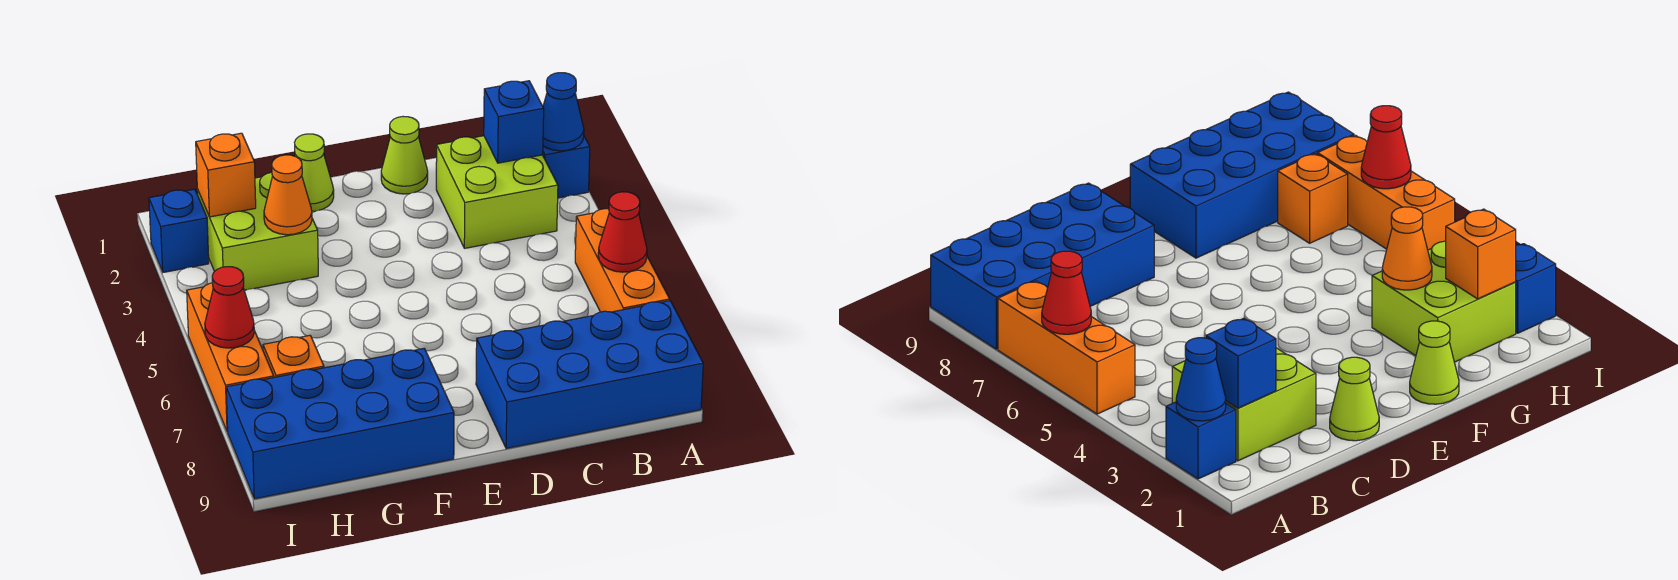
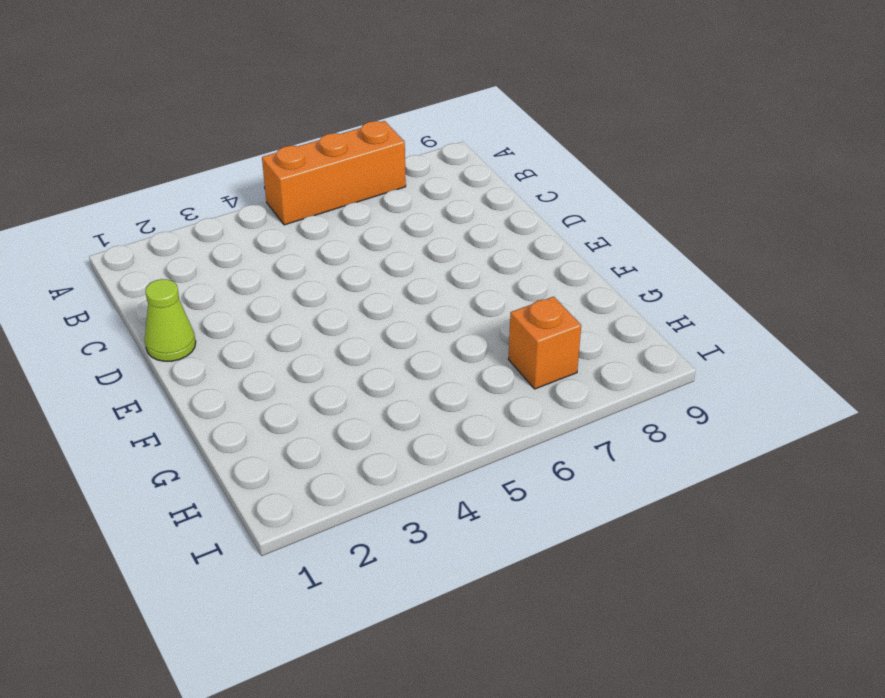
none -> blue 1x1 brick [543,136,590,198]
none -> blue 2x4 brick [476,301,703,449]
none -> lime 2x2 brick [436,136,558,248]

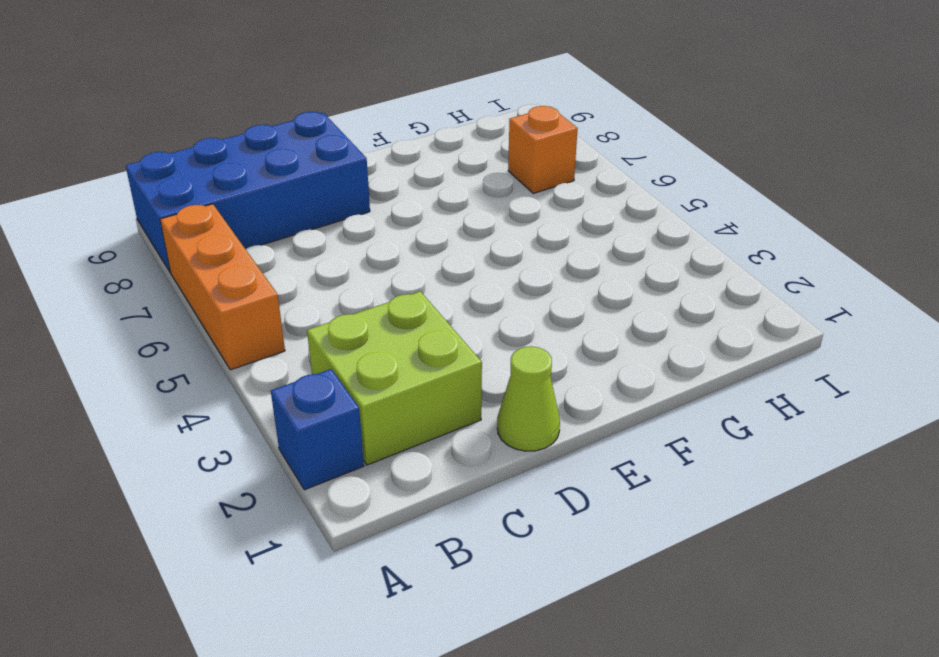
none -> lime 1x1 cone [295,134,334,211]
none -> blue 2x4 brick [226,349,454,499]
none -> lime 2x2 brick [197,173,318,290]

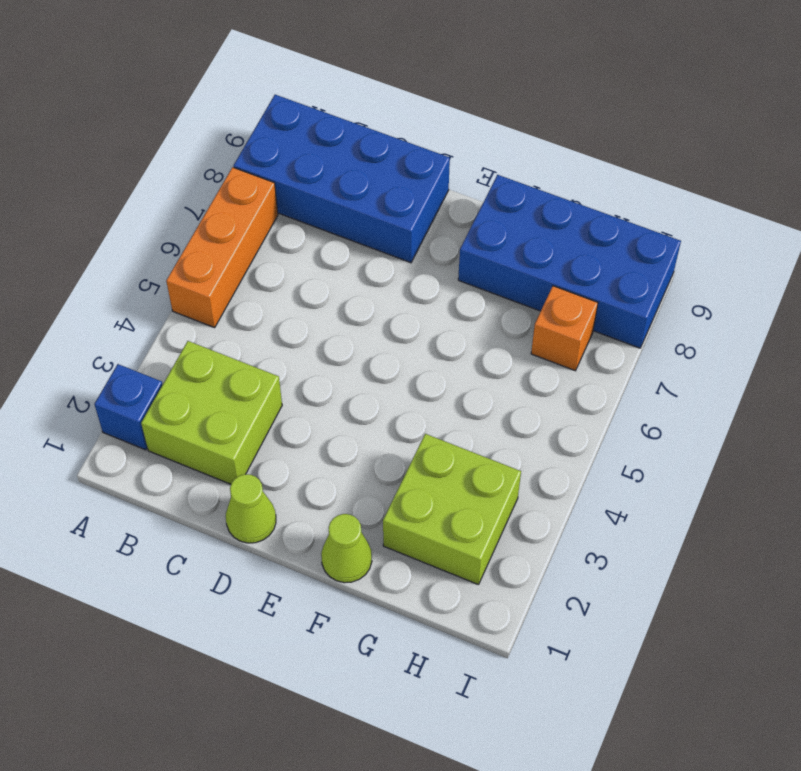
none -> blue 1x1 brick [149,189,209,272]
none -> orange 1x3 brick [187,283,274,432]
none -> blue 1x1 cone [543,73,584,151]

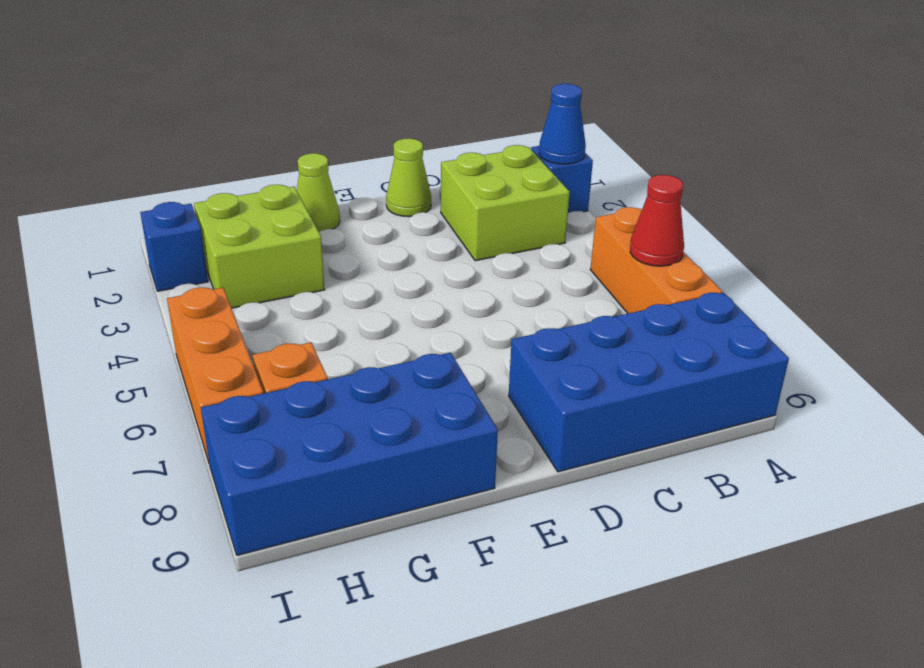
none -> blue 1x1 brick [484,81,544,163]
none -> orange 1x1 cone [264,155,312,235]
none -> orange 1x1 brick [196,133,256,217]

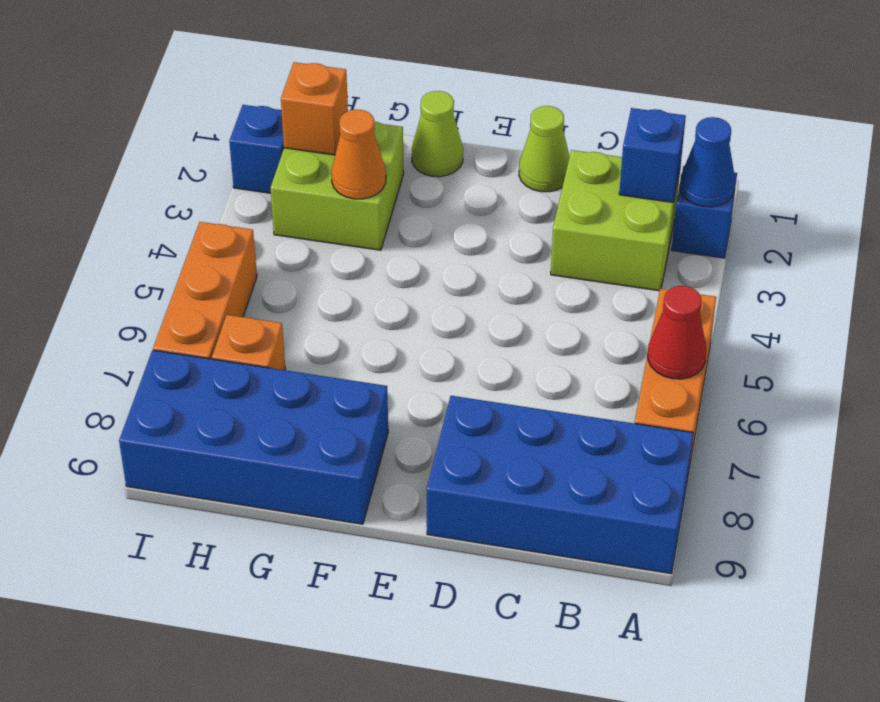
none -> red 1x1 cone [205,267,254,348]

